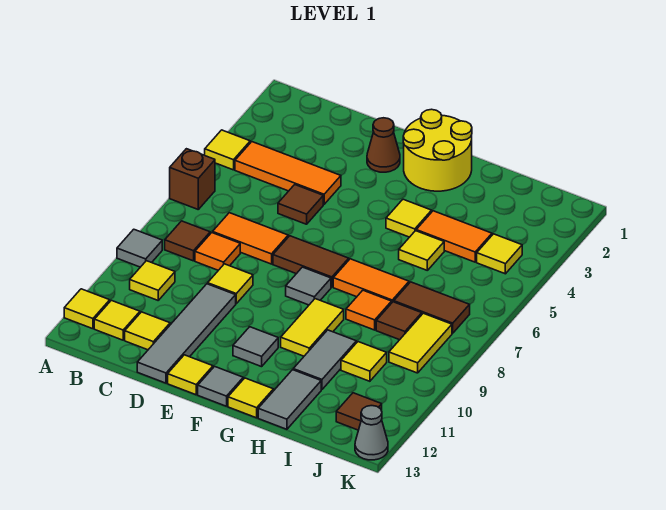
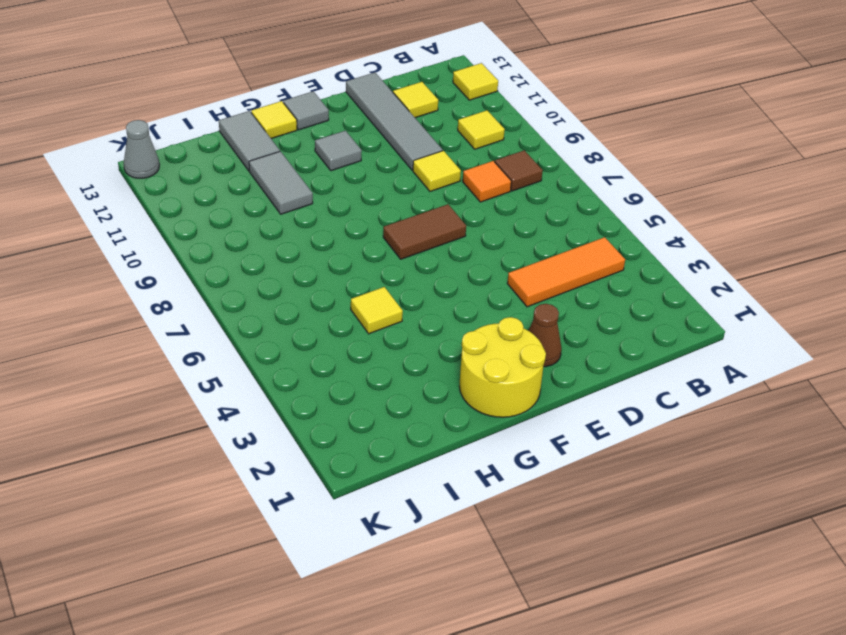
none -> yellow 1x1 tile [205,130,250,170]
none -> brown 1x1 brick [170,149,215,209]
none -> grey 1x1 tile [117,229,162,267]
none -> yellow 1x1 tile [94,300,140,340]

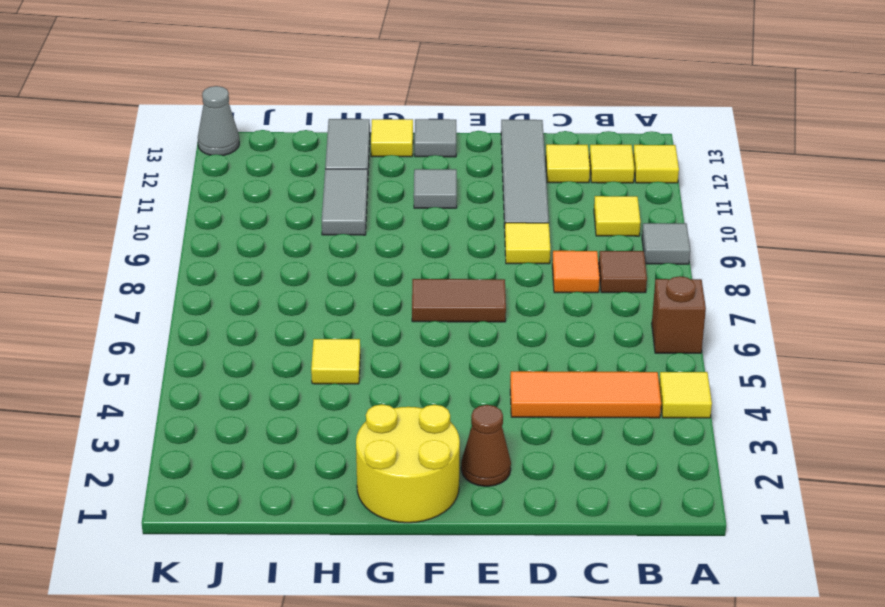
none -> orange 1x2 tile [213,213,288,264]
none -> brown 1x1 tile [278,185,323,224]
none -> yellow 1x1 tile [168,355,213,395]
none -> grey 1x1 tile [286,267,331,305]

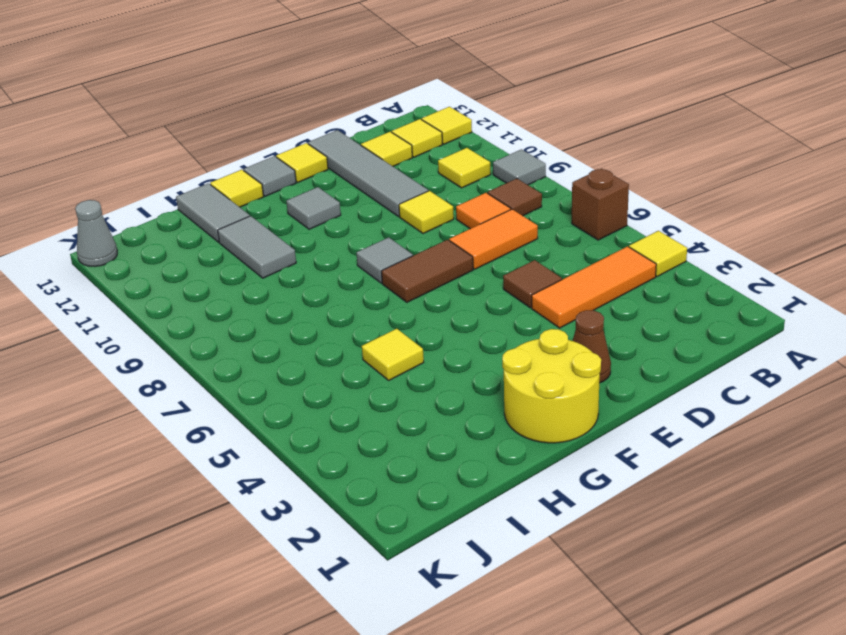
none -> yellow 1x1 tile [386,199,432,237]
none -> orange 1x2 tile [333,259,409,302]
none -> yellow 1x2 tile [281,299,344,356]
none -> orange 1x2 tile [416,211,492,262]

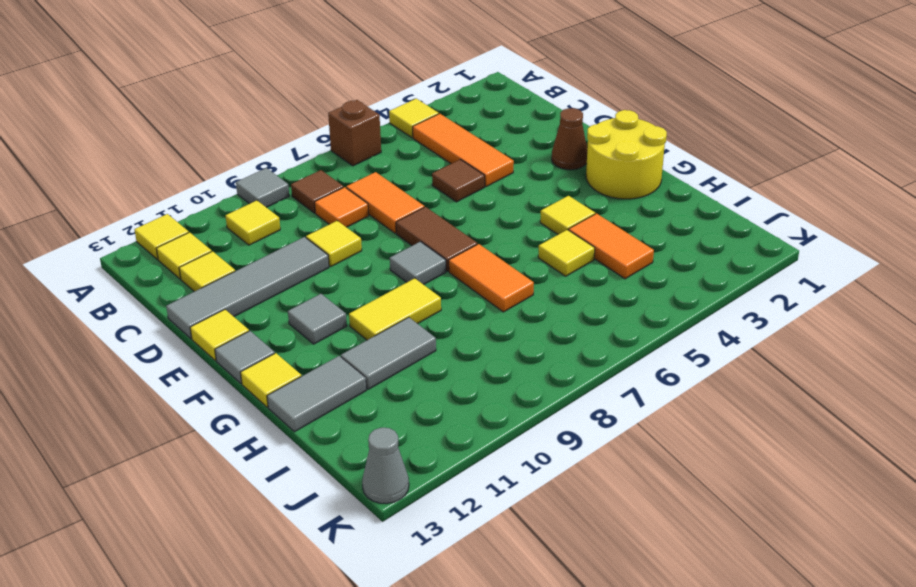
none -> orange 1x1 tile [346,290,392,330]
none -> brown 1x2 tile [394,282,470,333]
none -> brown 1x1 tile [376,302,422,340]
none -> yellow 1x1 tile [341,342,387,381]

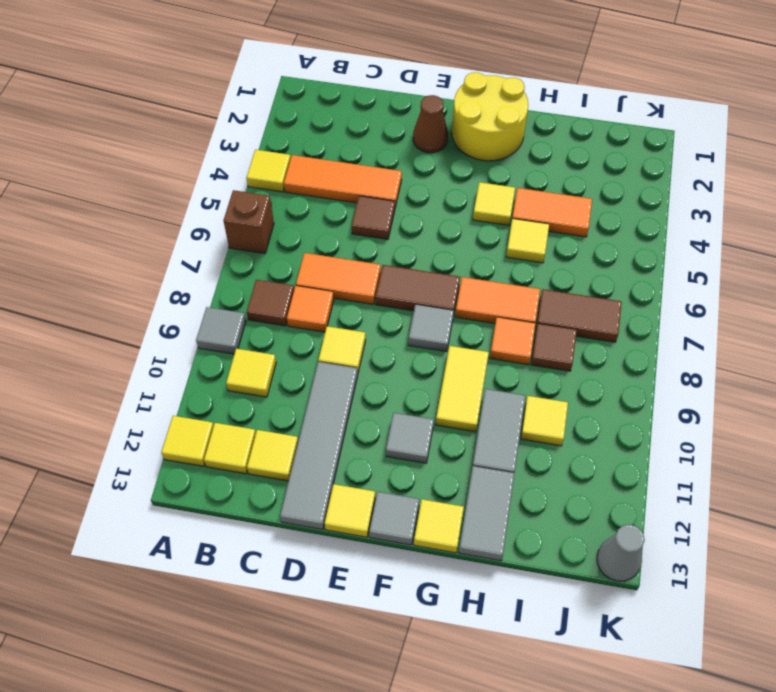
none -> yellow 1x1 tile [477,234,522,274]
none -> yellow 1x2 tile [389,313,452,373]
none -> brown 1x1 tile [336,393,382,430]

